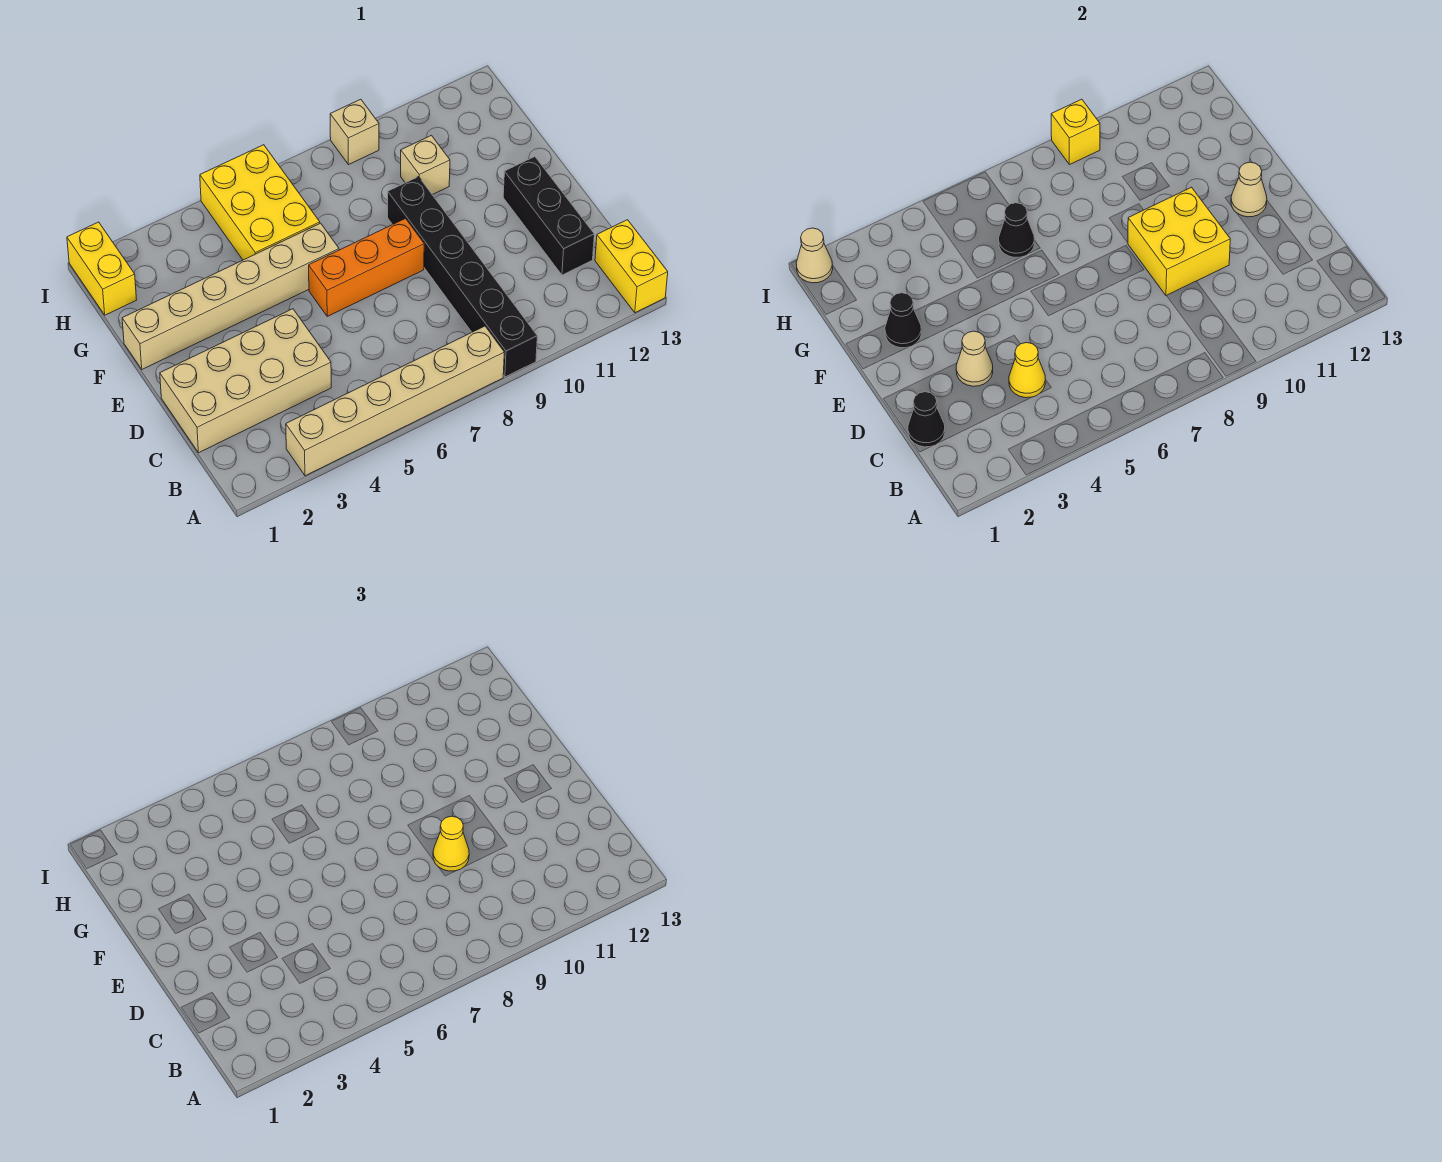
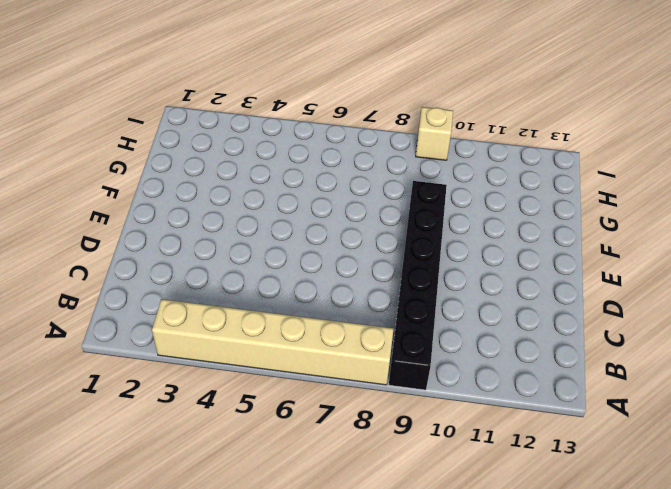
none -> yellow 1x2 brick [595,220,668,313]
none -> tan 2x4 brick [160,309,331,453]
none -> black 1x3 brick [503,157,594,275]

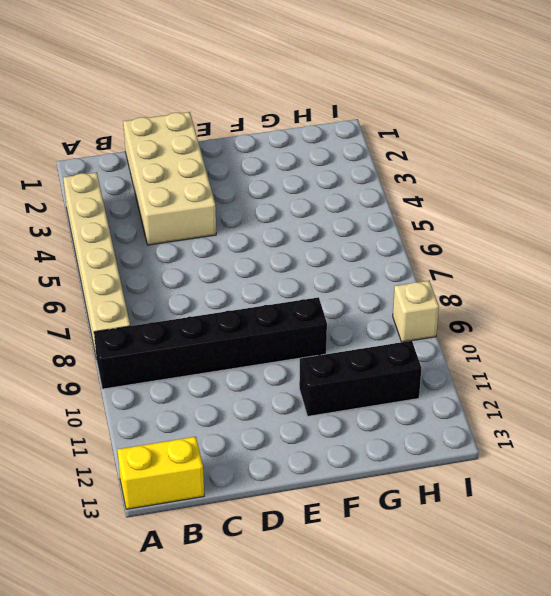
black 1x3 brick [299,341,421,416] -> black 1x3 brick moved to [503,157,594,275]
none -> orange 1x3 brick [309,219,424,316]
none -> tan 1x6 brick [122,223,339,369]
none -> yellow 2x3 brick [200,145,320,260]

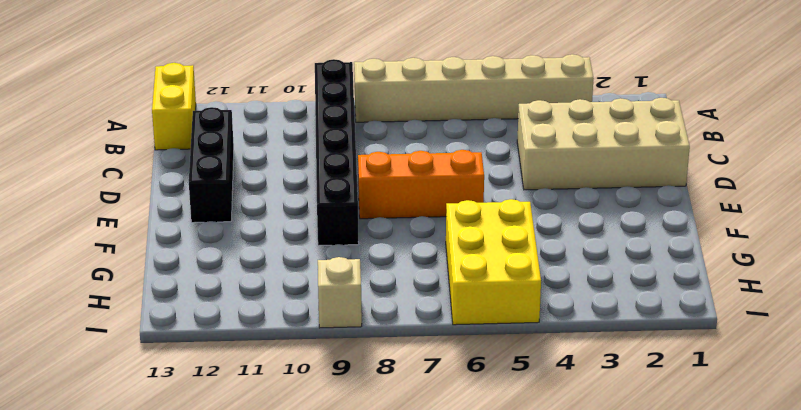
none -> tan 1x6 brick [122,223,339,369]
none -> tan 1x1 brick [401,135,450,195]
none -> yellow 1x2 brick [67,222,137,315]

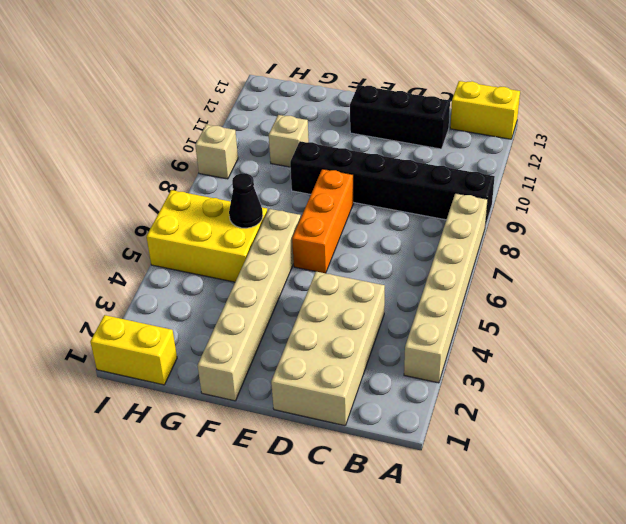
none -> black 1x1 cone [908,392,945,447]
none -> yellow 1x1 cone [1009,343,1046,398]
none -> tan 1x1 cone [956,331,993,386]

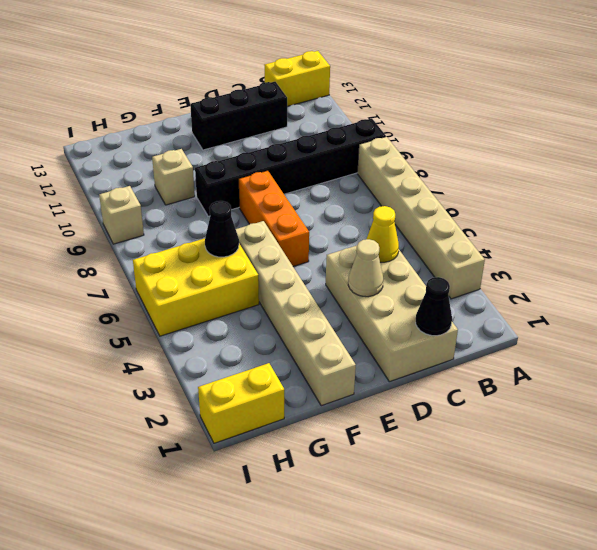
none -> yellow 2x2 brick [1128,187,1230,296]
none -> tan 1x1 cone [1231,162,1267,217]
none -> black 1x1 cone [885,293,921,348]

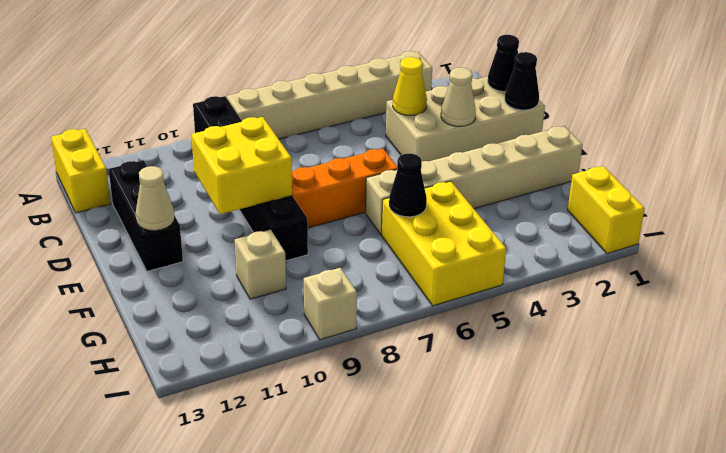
black 1x1 cone [505,52,539,110] -> black 1x1 cone moved to [885,293,921,348]
none -> tan 1x1 cone [796,228,833,283]
none -> yellow 1x1 brick [1051,99,1100,165]
none -> yellow 1x1 cone [433,816,469,871]

